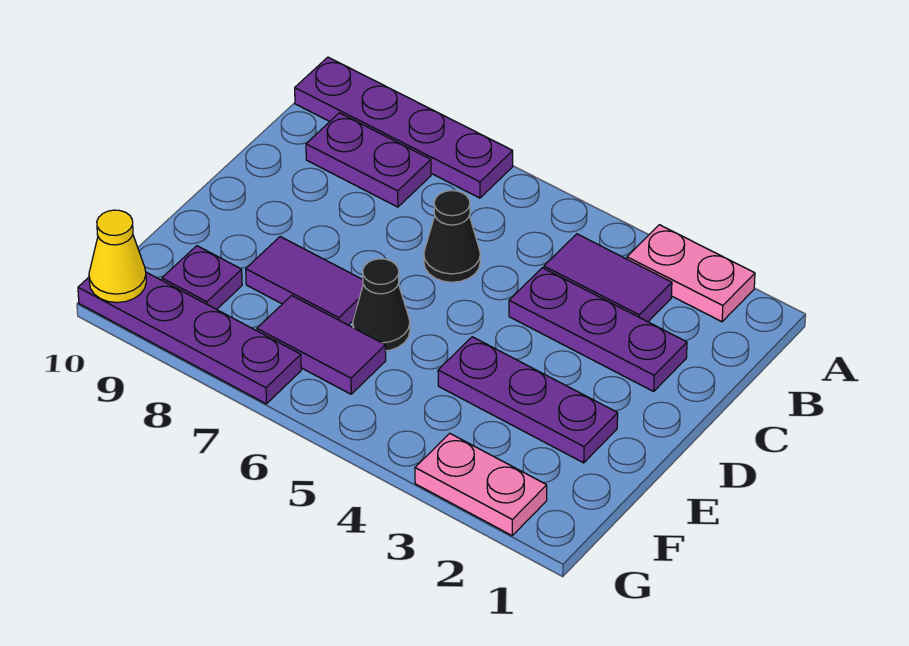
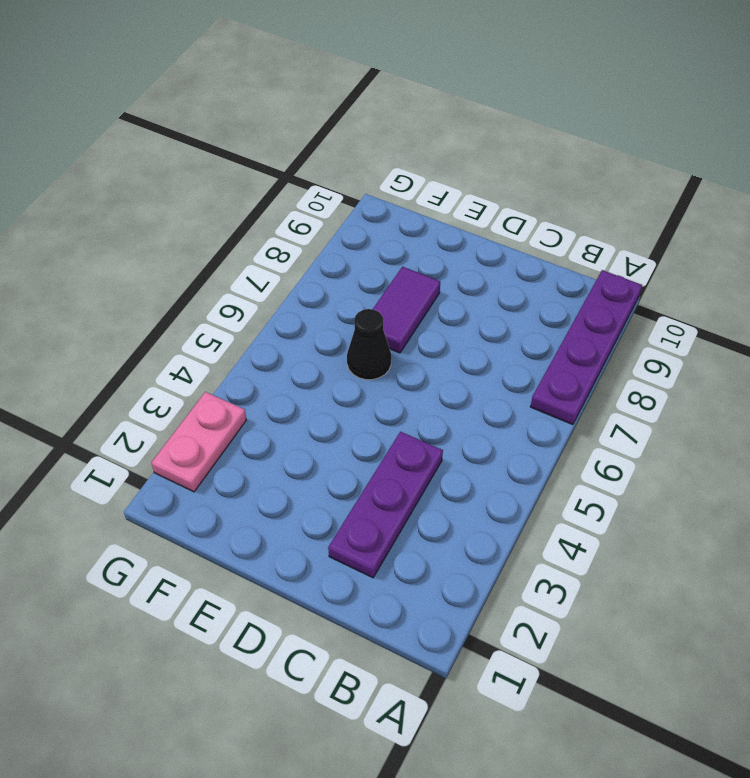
none -> pink 1x2 plate [627,225,755,322]
none -> purple 1x2 tile [544,234,672,322]
none -> purple 1x2 plate [306,113,431,207]

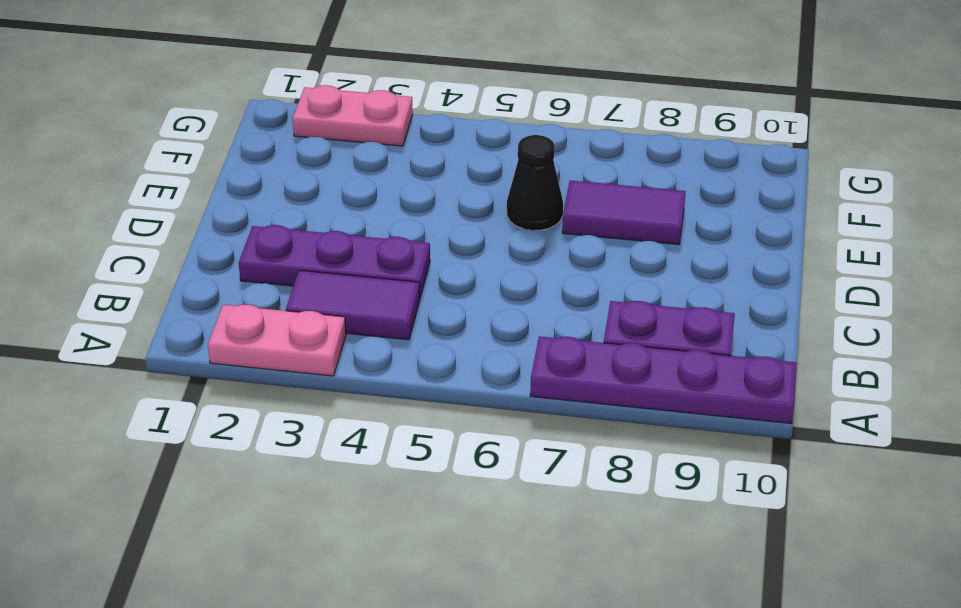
none -> black 1x1 cone [424,191,480,282]
none -> purple 1x3 plate [438,337,618,463]
none -> purple 1x2 tile [257,296,386,394]

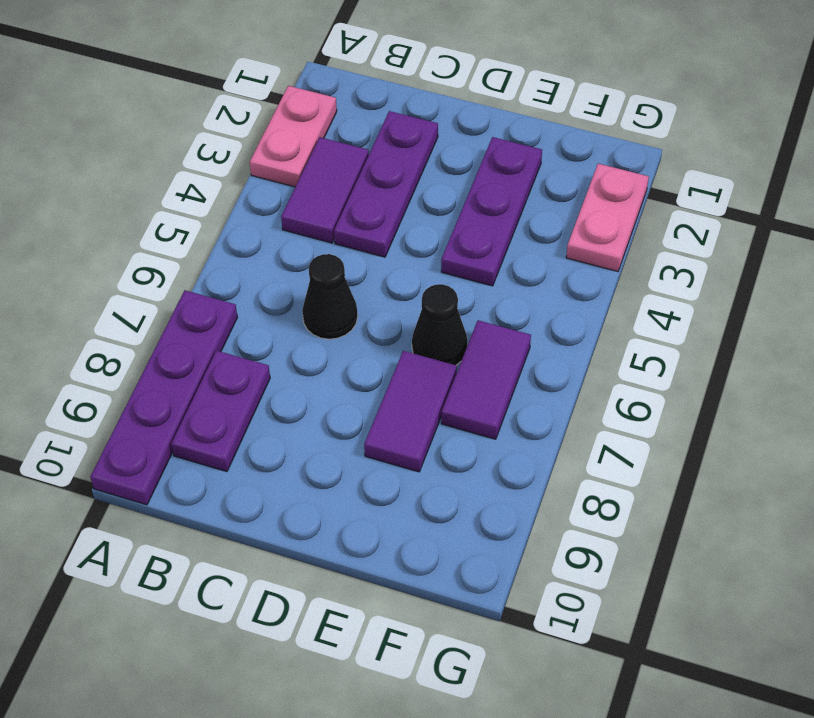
none -> purple 1x1 plate [162,246,242,310]
none -> purple 1x4 plate [78,272,301,404]
none -> yellow 1x1 cone [89,210,146,303]

